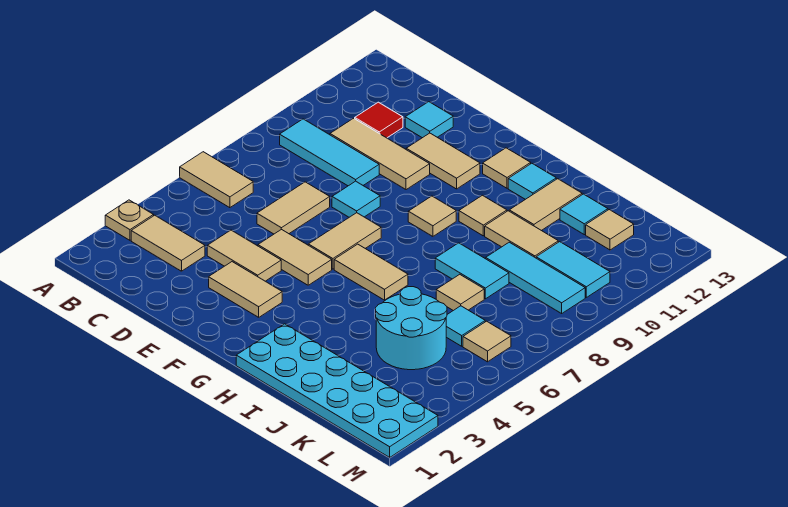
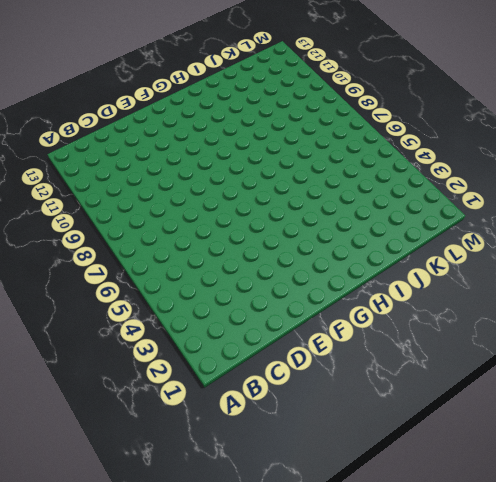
none -> tan 1x1 plate [105,200,154,240]
none -> tan 1x2 tile [180,152,253,208]
none -> tan 1x2 tile [131,215,205,271]
none -> cyan 1x3 tile [280,119,379,186]

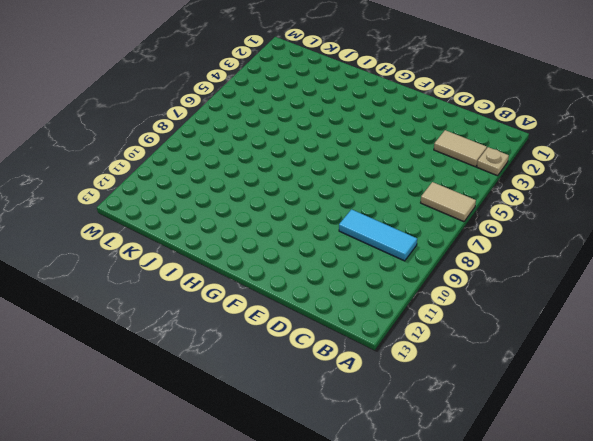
none -> tan 1x3 tile [330,118,430,190]
none -> red 1x1 tile [355,102,403,138]
none -> tan 1x2 tile [207,230,281,281]
none -> tan 1x2 tile [257,182,330,234]

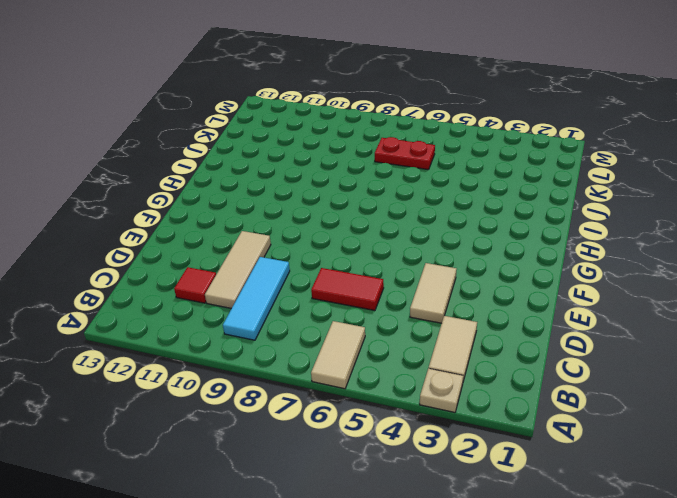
red 1x2 tile [311,268,384,311] -> tan 1x2 tile [257,182,330,234]
red 1x2 plate [375,137,435,170] -> cyan 1x1 tile [446,306,485,346]
none -> cyan 1x1 tile [405,102,453,138]
none -> tan 1x2 tile [209,262,282,317]
none -> tan 1x2 tile [258,229,332,285]
none -> cyan 1x1 tile [332,181,380,217]

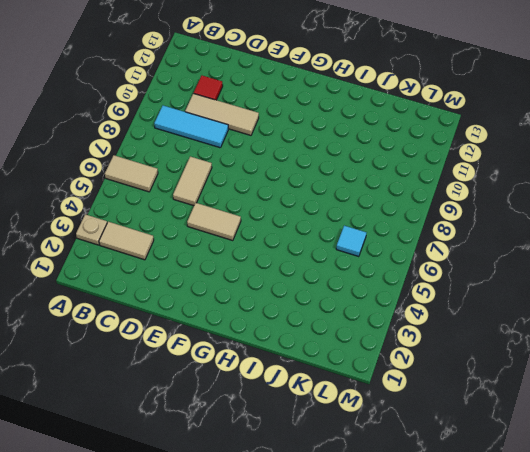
none -> tan 1x2 tile [207,230,281,281]
none -> cyan 1x1 tile [405,102,453,138]
none -> tan 1x2 tile [209,262,282,317]
none -> cyan 1x1 tile [332,181,380,217]

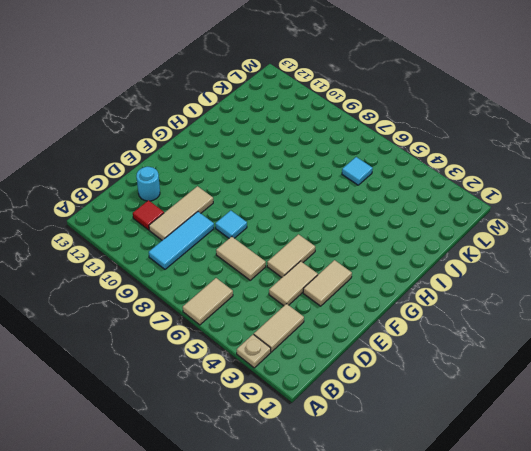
cyan 1x1 round brick [136,167,160,201] -> cyan 1x1 tile [405,102,453,138]
none -> tan 1x2 tile [406,133,480,189]
none -> tan 1x2 tile [308,213,381,269]
none -> tan 1x2 tile [334,244,408,300]
none -> tan 1x1 tile [408,196,456,236]

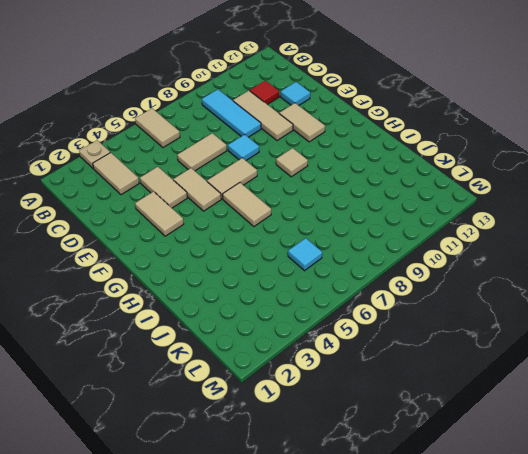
none -> tan 1x1 tile [483,148,531,188]
none -> cyan 2x6 plate [236,324,438,457]
none -> tan 1x1 tile [459,195,507,236]
none -> cyan 1x1 tile [508,163,556,199]

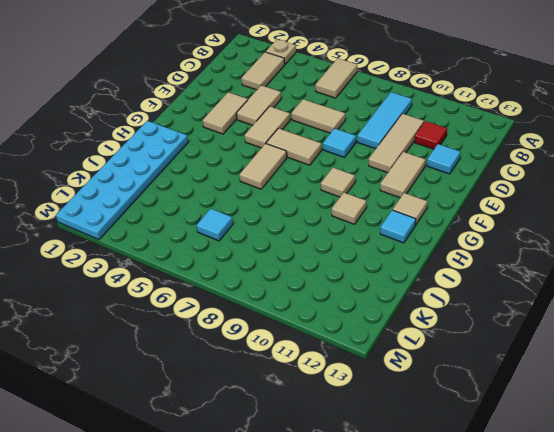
none -> cyan 1x2 tile [435,243,509,299]
none -> tan 1x2 tile [485,211,558,258]
none -> tan 1x2 tile [509,179,582,231]
none -> cyan 2x2 round brick [376,287,447,370]

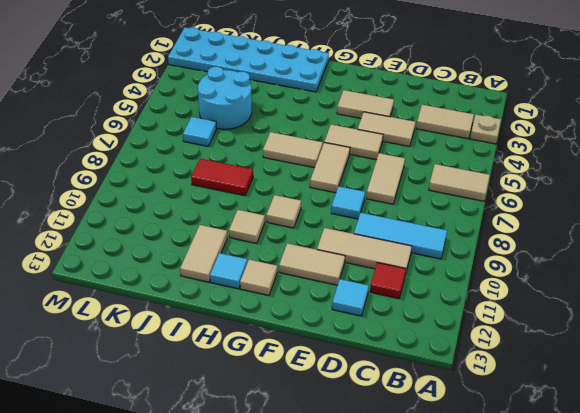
red 1x2 tile [191,159,253,196] -> cyan 1x2 tile [435,243,509,299]
none -> tan 1x2 tile [485,211,558,258]
none -> tan 1x1 tile [436,274,484,311]
none -> cyan 1x3 tile [486,242,585,313]
none -> cyan 1x1 tile [560,194,608,235]

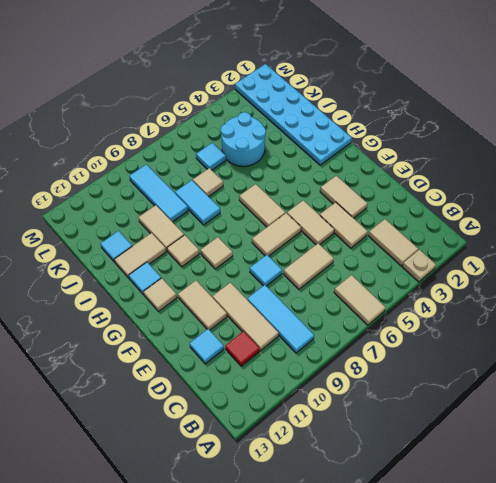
none -> cyan 1x2 tile [536,242,610,297]
none -> tan 1x1 tile [586,210,634,250]
none -> tan 1x1 tile [463,321,511,362]

